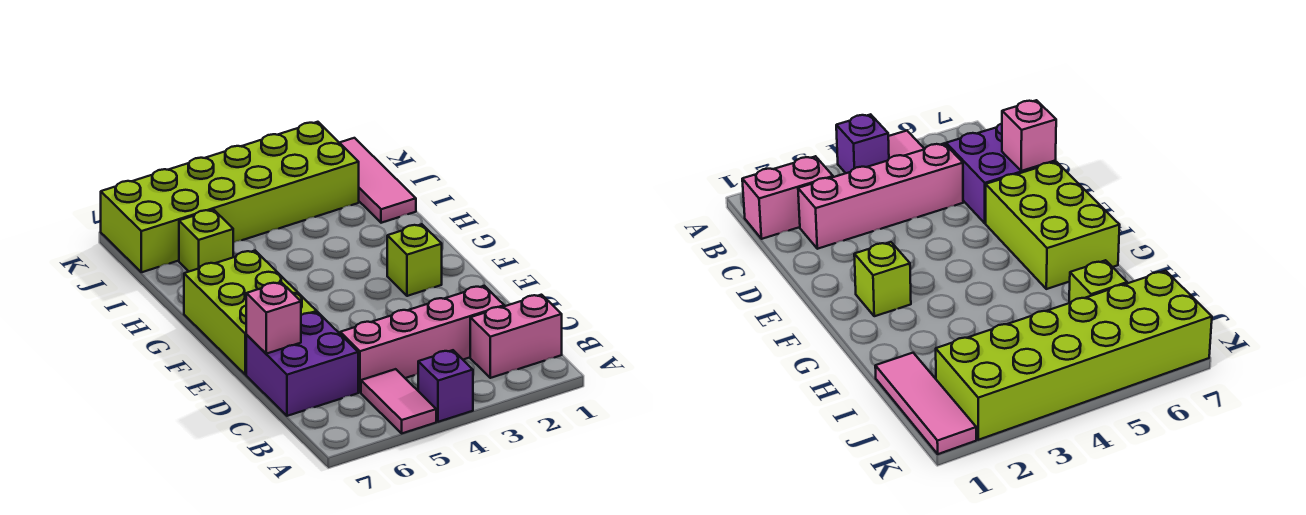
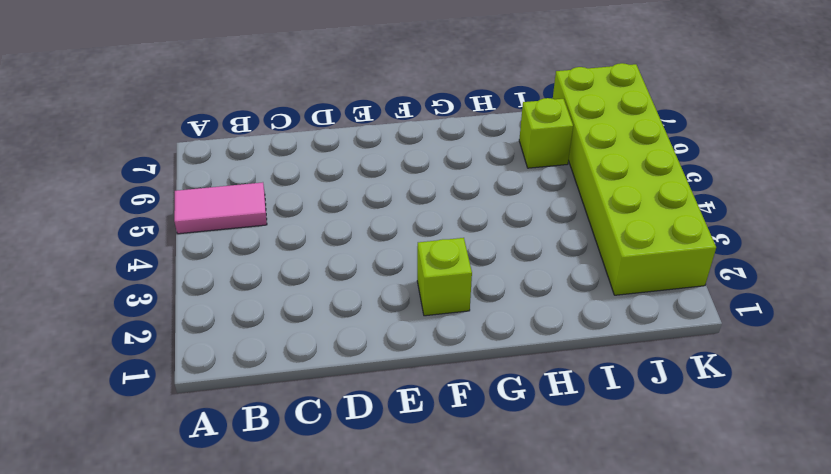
none -> purple 1x1 brick [418,350,473,422]
none -> pink 1x2 brick [470,295,562,378]

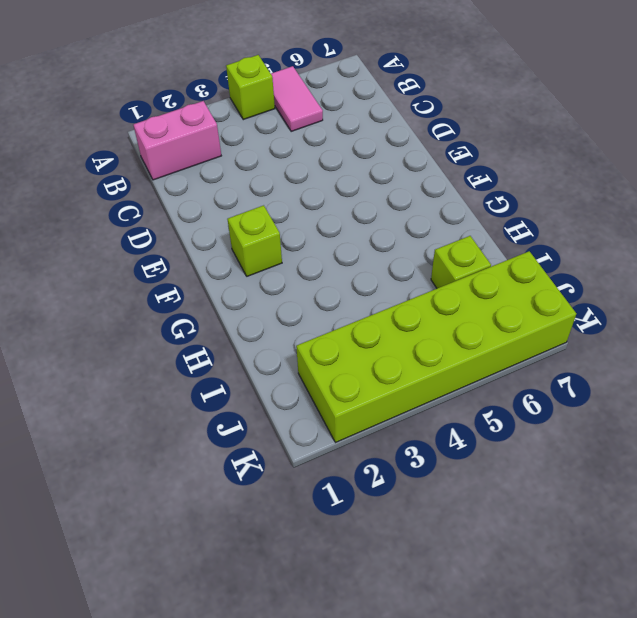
lime 1x1 brick [226,55,275,120] -> purple 1x1 brick [418,350,473,422]
none -> pink 1x4 brick [340,286,504,393]
none -> purple 2x2 brick [246,312,358,416]

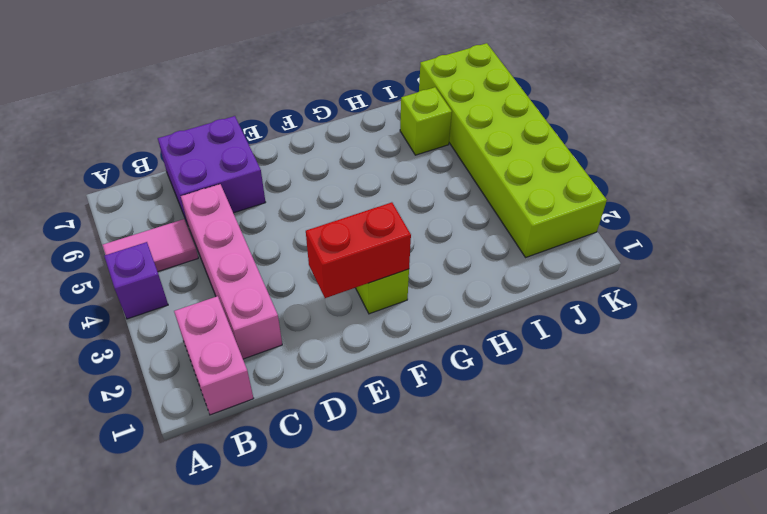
red 1x2 brick [306,202,411,298] -> none
none -> lime 2x3 brick [184,251,317,375]
none -> pink 1x3 tile [340,138,416,223]

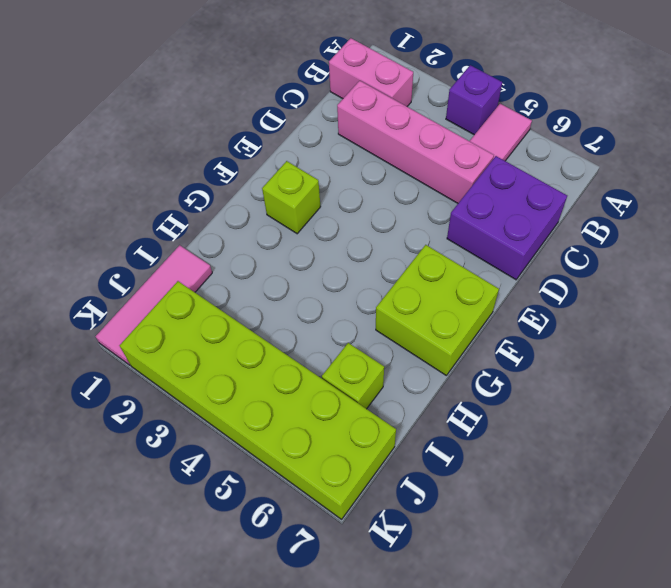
lime 2x2 brick [376,245,499,375] -> lime 2x3 brick [184,251,317,375]
none -> pink 1x1 brick [246,282,301,354]

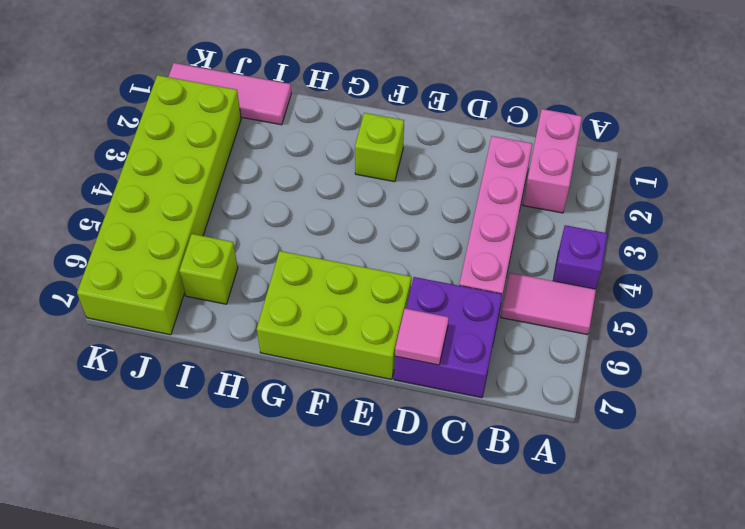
pink 1x1 tile [395,309,449,365] -> pink 1x1 brick [246,282,301,354]

